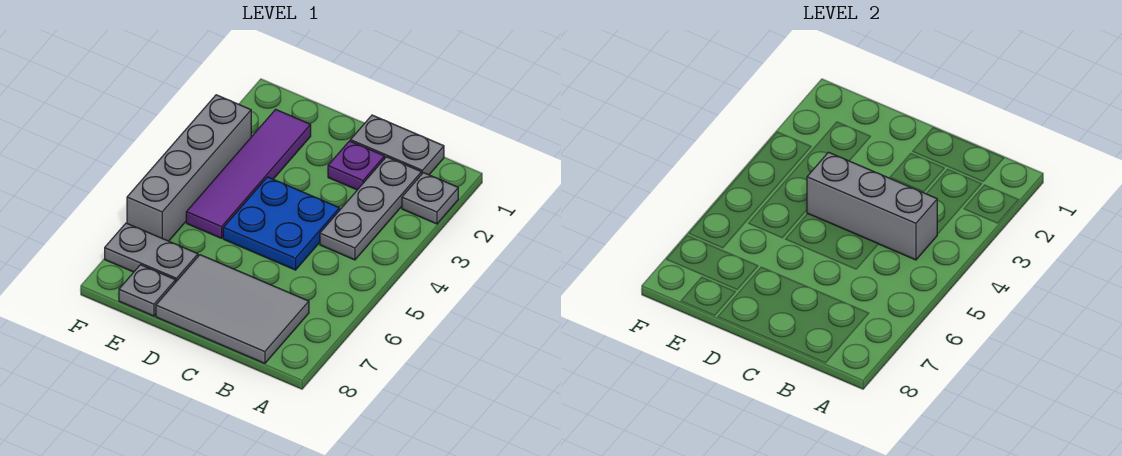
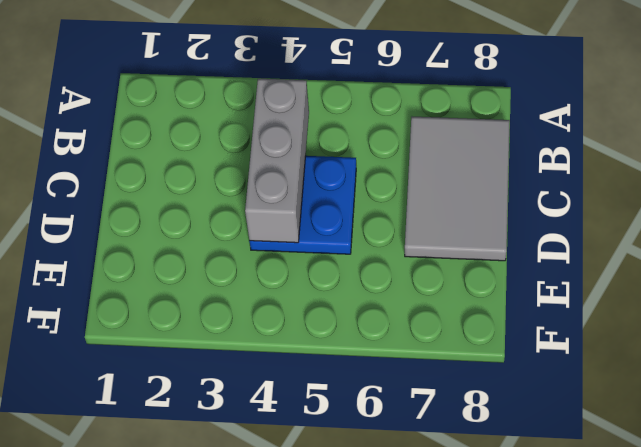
none -> grey 1x1 plate [402,173,458,224]
none -> grey 1x2 plate [350,115,444,175]

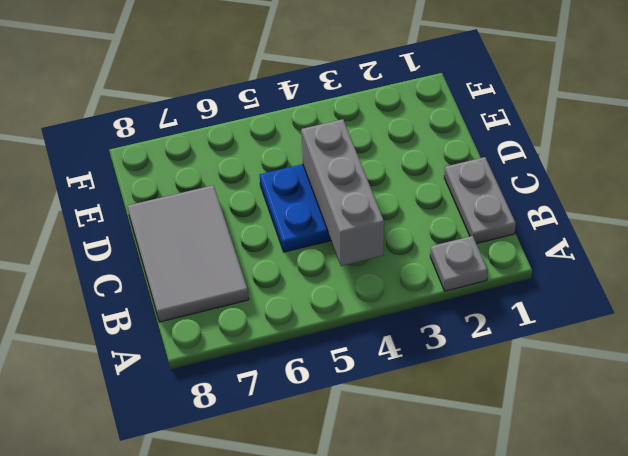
none -> grey 1x3 plate [320,157,422,260]
none -> purple 1x1 plate [328,141,385,190]

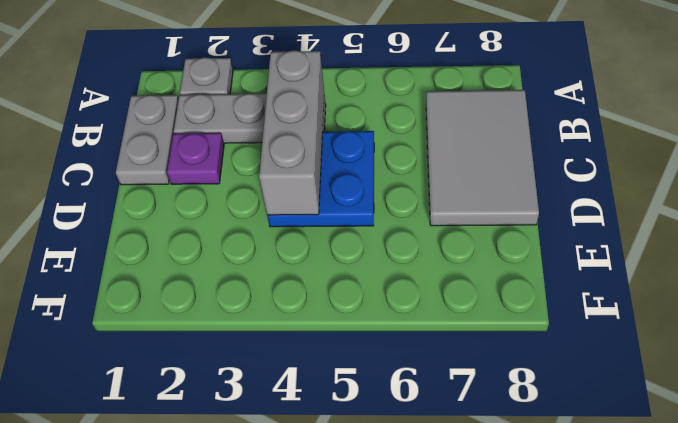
none -> purple 1x4 tile [186,109,311,238]
none -> grey 1x2 plate [105,223,198,281]

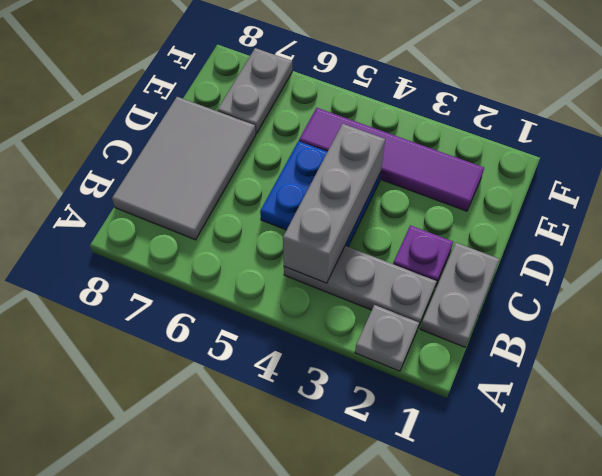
none -> grey 1x1 plate [119,265,176,316]
none -> grey 1x4 brick [127,95,251,241]

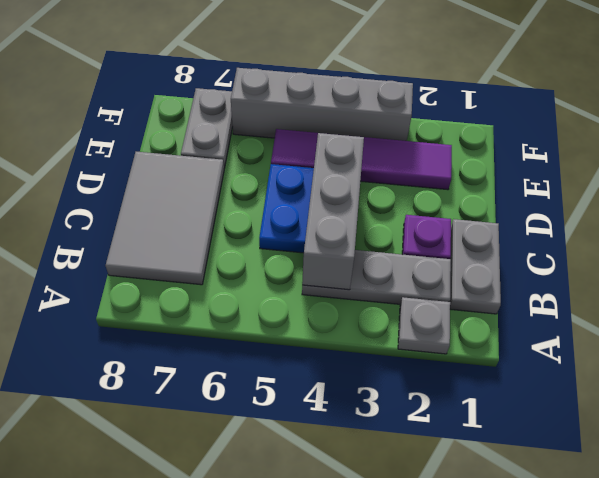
none -> grey 1x1 plate [119,265,176,316]

